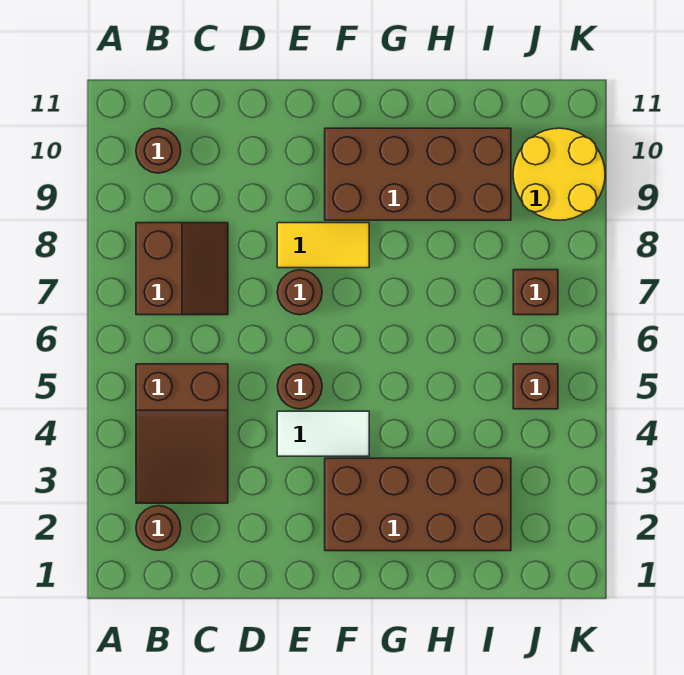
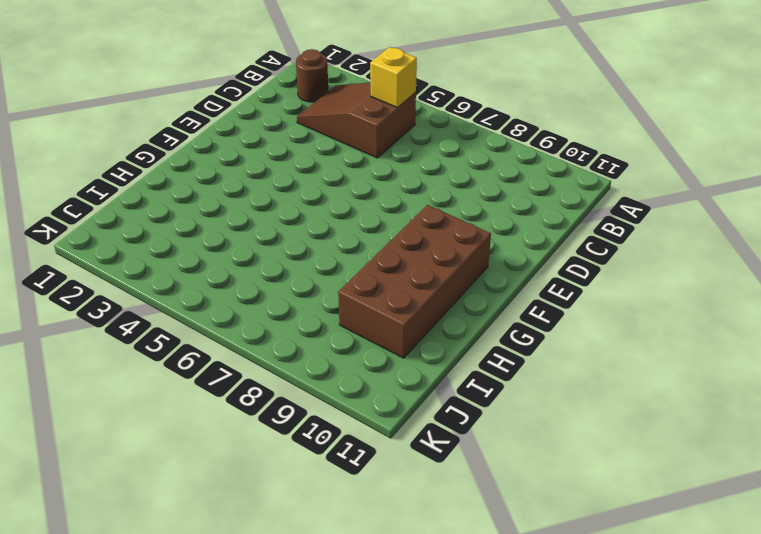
yellow 1x1 brick [370,47,417,108] -> none
none -> brown 2x2 slope [136,223,228,315]
none -> brown 1x1 round brick [136,128,181,173]
none -> white 1x2 tile [277,411,369,456]

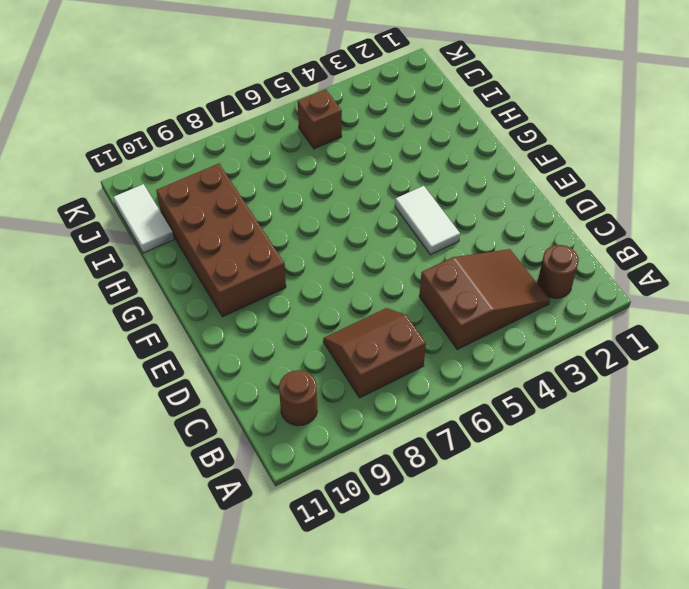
white 1x2 tile [113,184,174,253] -> none
none -> brown 1x1 round brick [277,364,322,409]
none -> brown 1x1 round brick [277,270,322,315]
none -> yellow 1x2 tile [277,223,369,268]

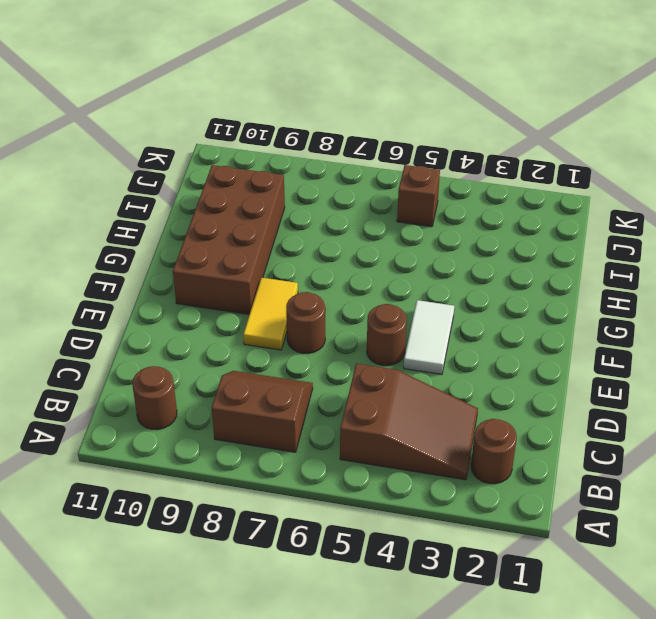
none -> brown 2x4 brick [325,458,511,551]
none -> brown 1x1 brick [513,270,558,315]
none -> yellow 2x2 round brick [513,128,605,220]

